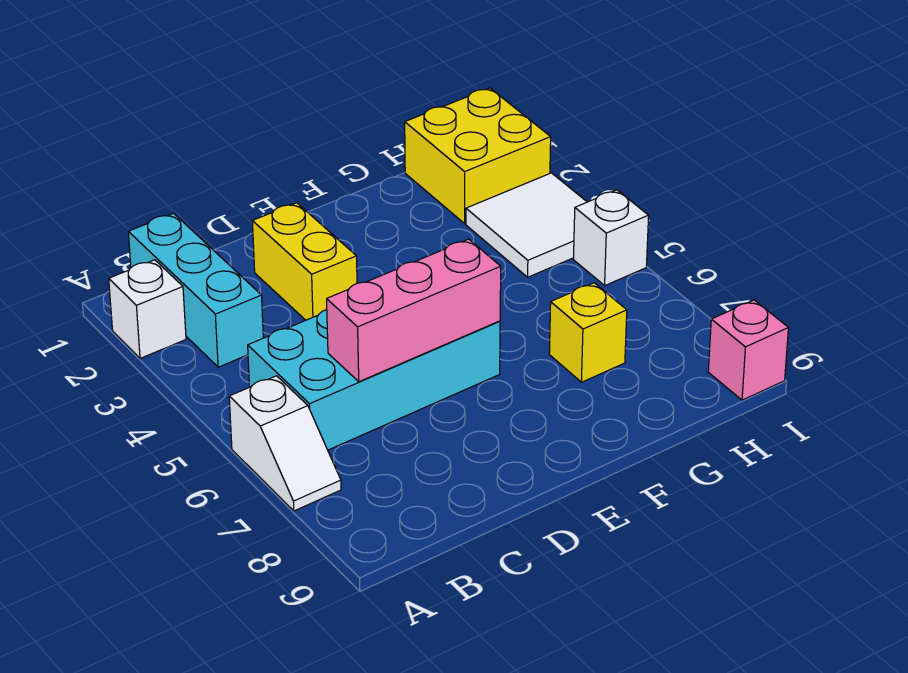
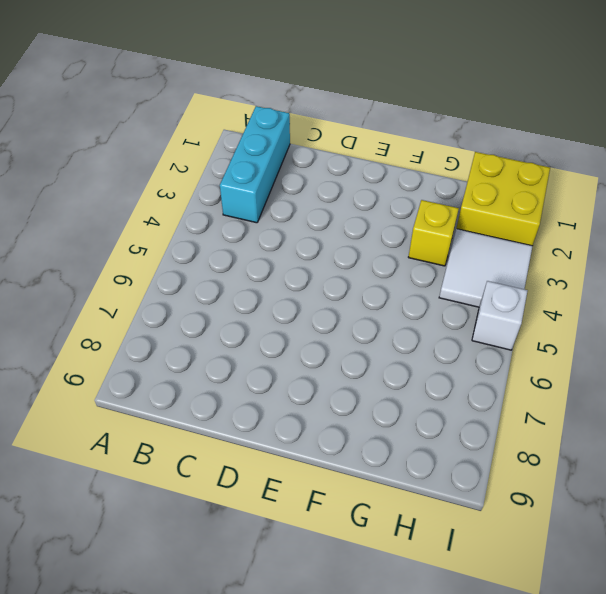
yellow 1x1 brick [409,200,459,266] -> yellow 1x1 brick moved to [549,283,627,382]
none -> white 1x1 brick [109,260,186,358]
none -> white 1x2 slope [229,376,341,511]

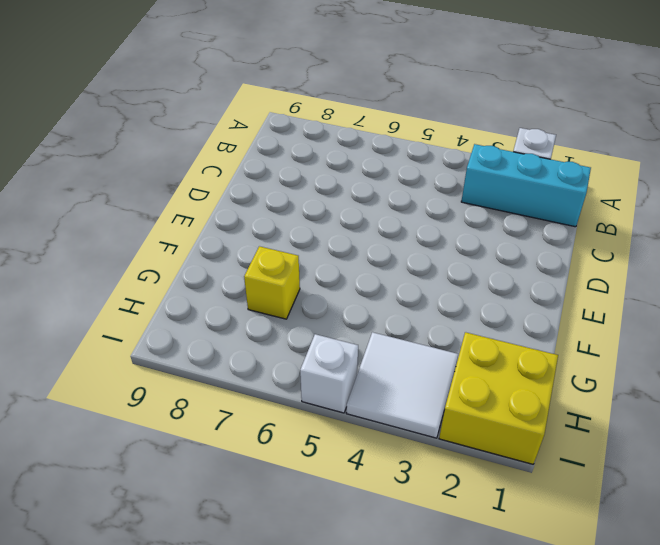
none -> white 1x2 slope [229,376,341,511]
none -> cyan 2x4 brick [248,310,500,450]

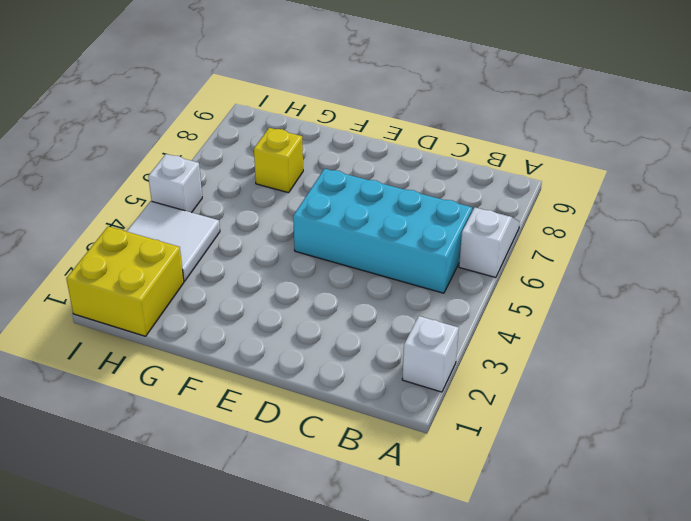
none -> cyan 1x3 brick [128,213,263,367]
none -> yellow 1x2 brick [252,203,357,320]

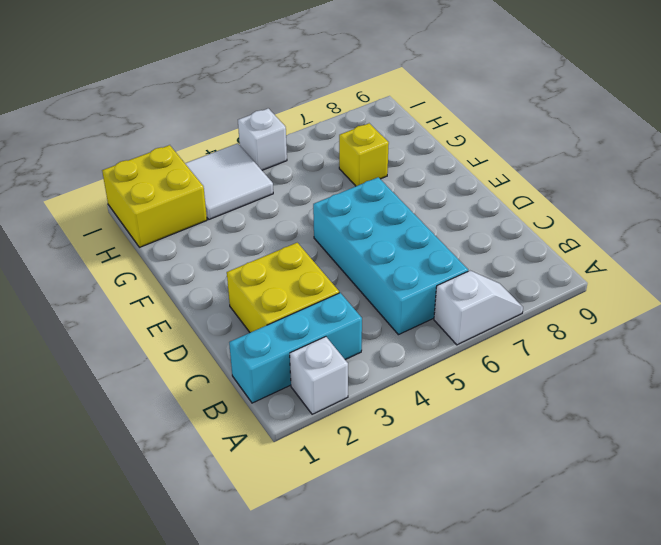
yellow 2x2 brick [227,243,339,333] -> yellow 1x2 brick [252,203,357,320]
none -> pink 1x1 brick [708,300,788,400]
none -> pink 1x3 brick [327,239,501,382]

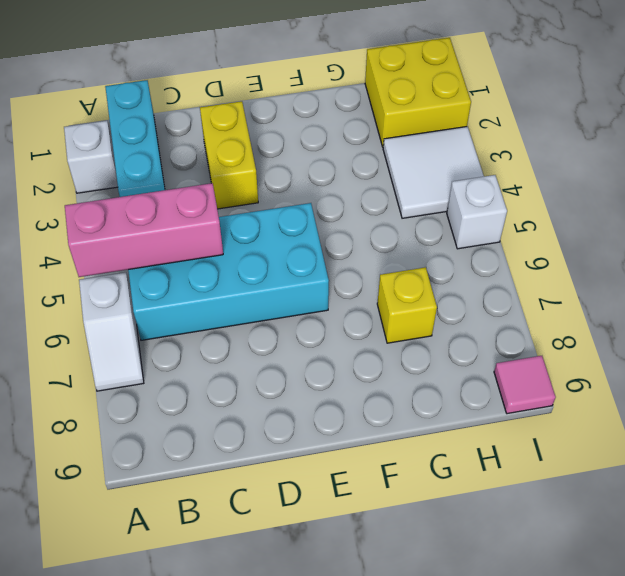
pink 1x3 brick [65,183,223,277] -> pink 1x3 brick moved to [327,239,501,382]
pink 1x1 tile [494,356,556,414] -> pink 1x1 brick [708,300,788,400]

